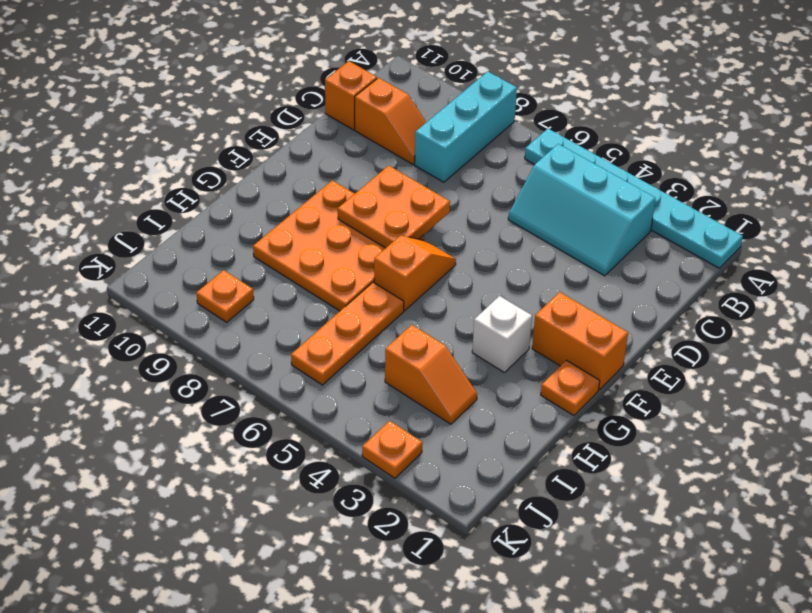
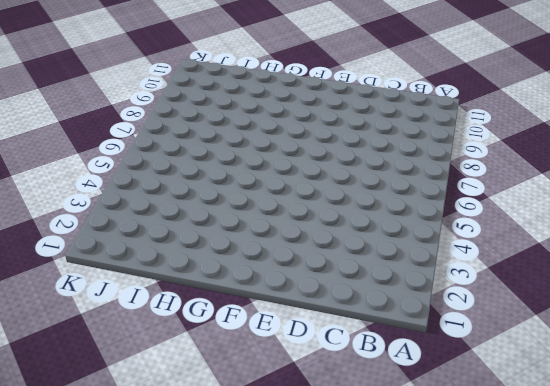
none -> cyan 1x6 plate [525,129,743,268]
none -> cyan 1x3 brick [415,71,517,182]
none -> cyan 2x3 slope [508,144,656,276]

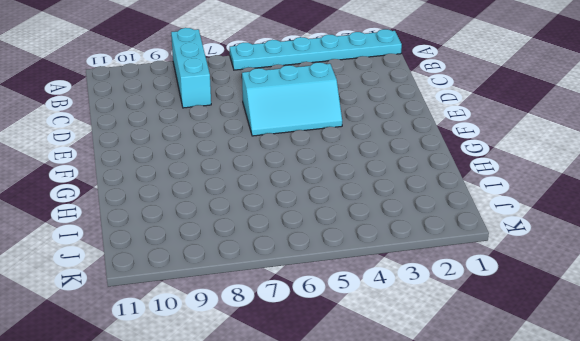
cyan 2x3 slope [242,62,342,136] -> cyan 2x3 slope moved to [508,144,656,276]
none -> orange 1x2 slope [355,78,426,164]
none -> orange 1x1 brick [325,61,377,130]
none -> orange 1x2 brick [532,292,628,390]

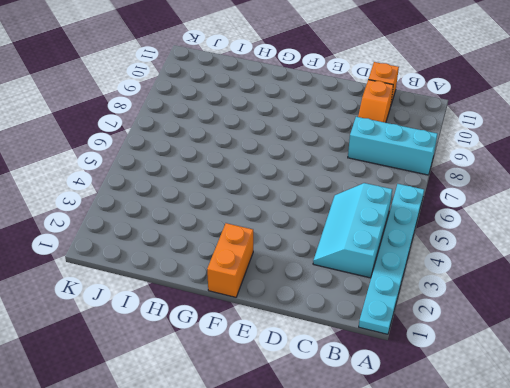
none -> orange 1x2 slope [374,235,456,311]
none -> orange 3x3 plate [253,180,424,311]
none -> orange 1x1 plate [541,360,600,416]

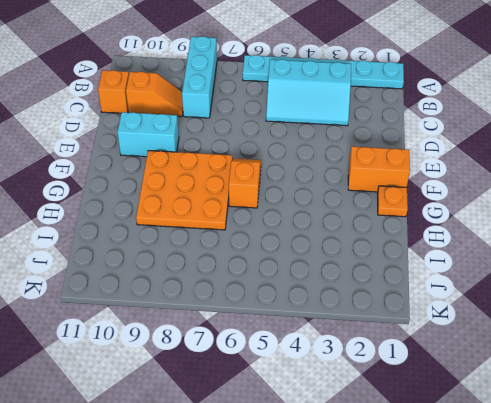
cyan 1x2 brick [117,112,179,157] -> none
none -> white 1x1 brick [472,296,532,373]
none -> orange 1x3 plate [291,283,404,385]
none -> orange 1x2 slope [385,325,477,424]

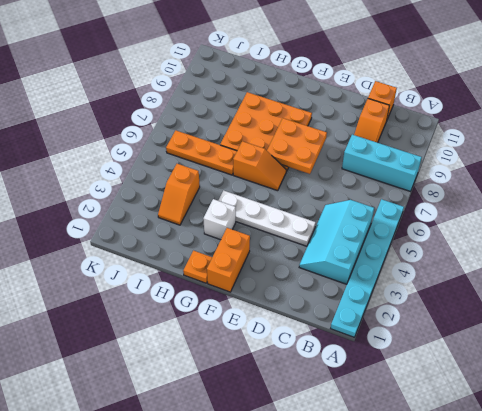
white 1x4 plate [218,190,316,246] -> none
none -> orange 1x1 plate [196,270,254,322]
none -> orange 1x1 plate [362,421,422,478]

